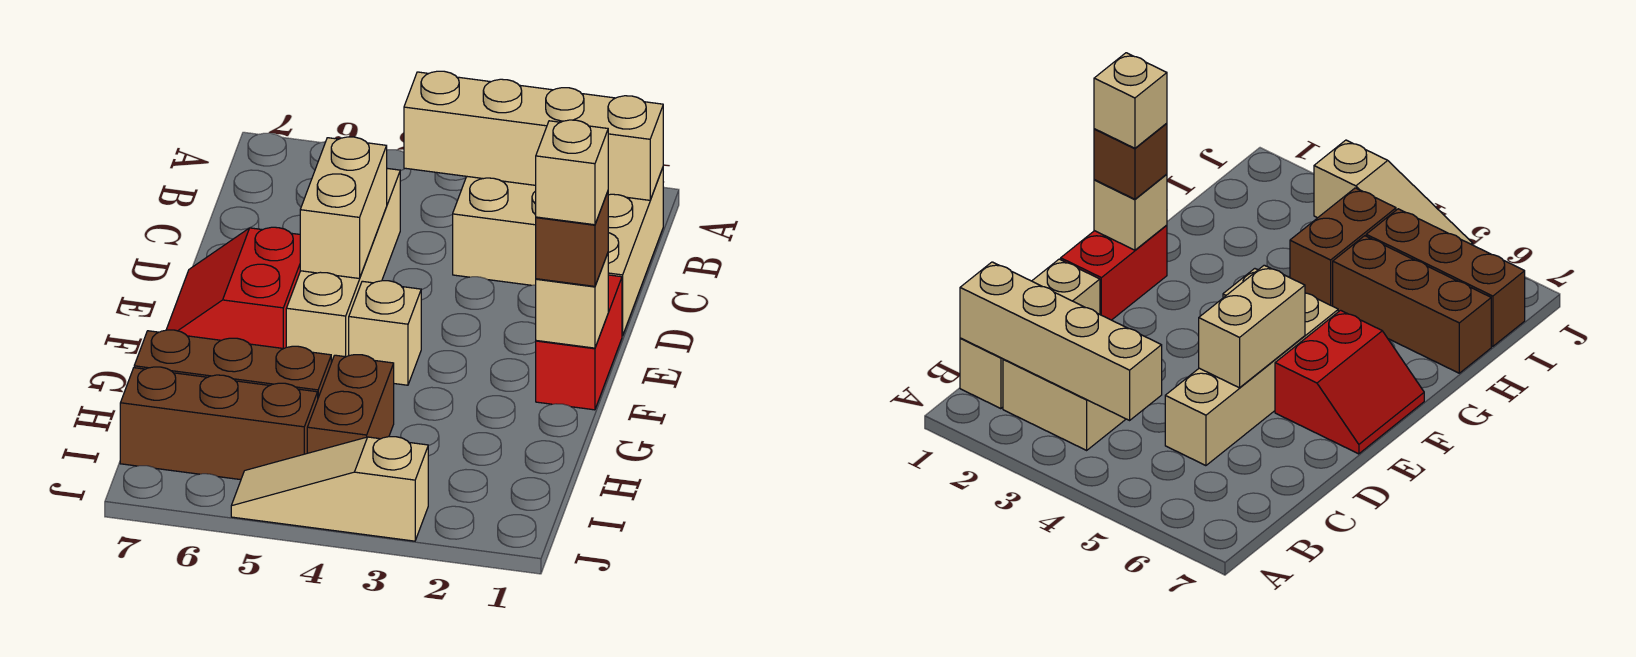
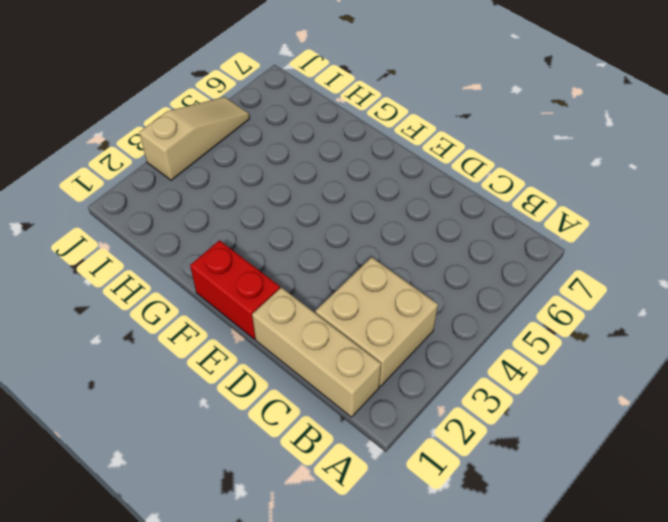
none -> tan 1x4 brick [286,168,400,362]
none -> red 2x2 slope [166,227,300,349]
none -> tan 1x1 brick [349,281,421,385]

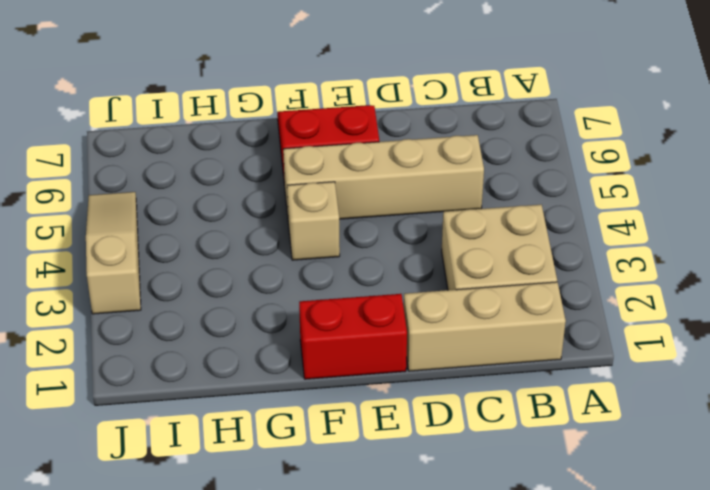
none -> brown 1x2 brick [307,355,394,453]
none -> brown 1x3 brick [134,330,331,397]
none -> brown 1x3 brick [120,367,318,480]

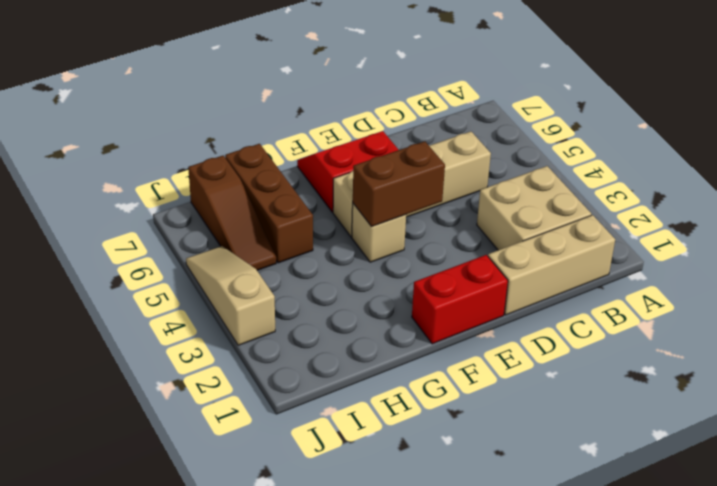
brown 1x2 brick [353,141,445,227] -> brown 1x2 brick moved to [307,355,394,453]
brown 1x3 slope [188,156,276,270] -> brown 1x3 brick [120,367,318,480]
none -> tan 1x4 brick [404,71,663,200]
none -> tan 1x2 brick [300,137,387,279]
none -> tan 1x1 brick [536,254,608,348]

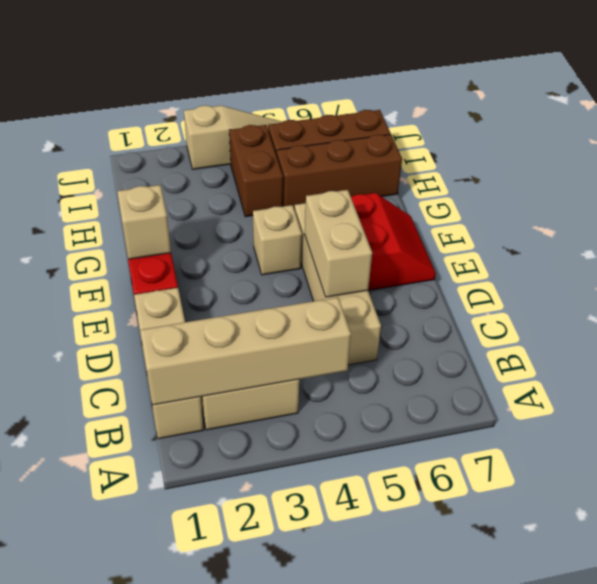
none -> brown 1x1 brick [536,192,608,286]
none -> tan 1x1 brick [536,120,608,225]

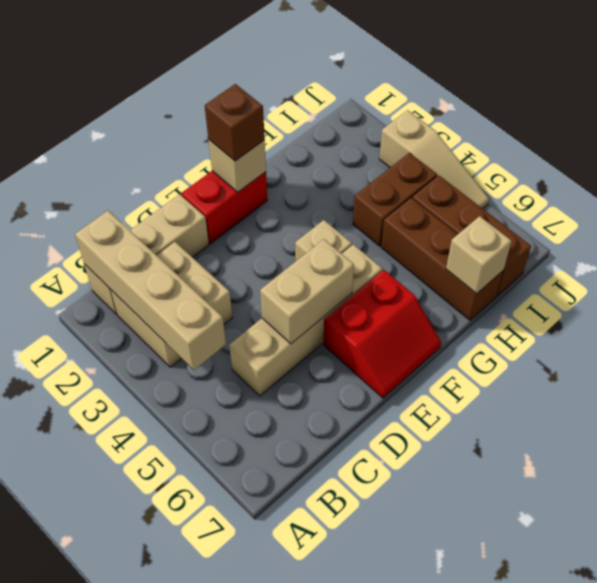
tan 1x1 brick [446,216,512,294] -> tan 1x1 brick moved to [536,120,608,225]

